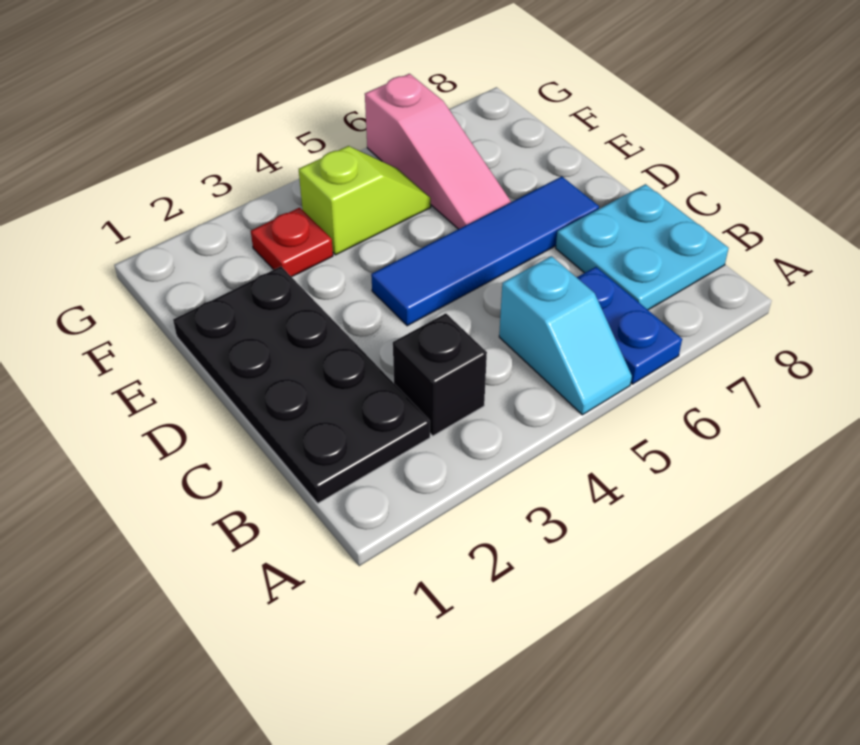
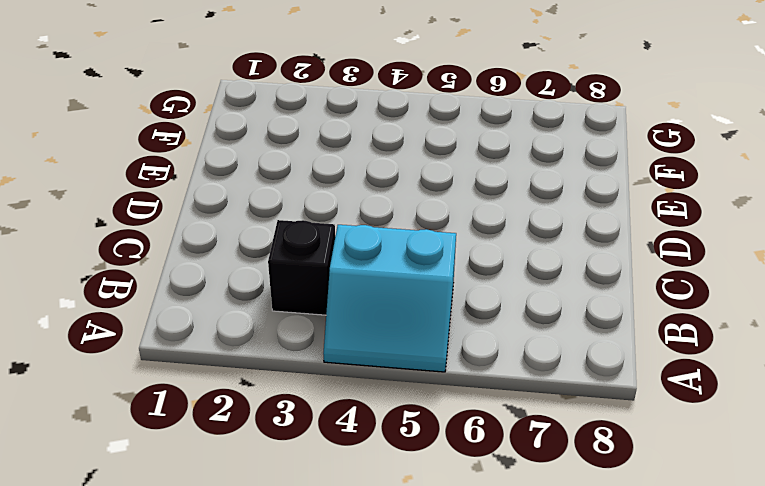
cyan 2x2 slope [323,225,456,372] -> cyan 1x2 slope [499,256,632,415]
none -> blue 1x2 plate [577,267,682,384]
none -> black 2x4 plate [173,267,430,503]

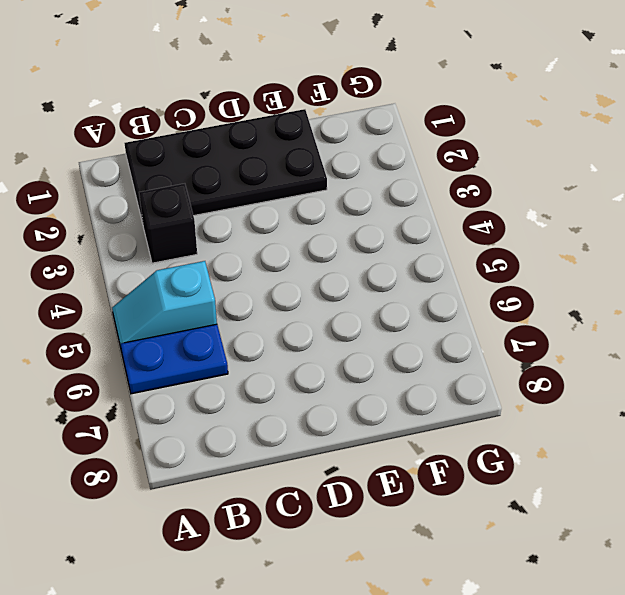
none -> cyan 2x2 plate [556,184,729,310]
none -> blue 1x4 tile [371,176,599,326]

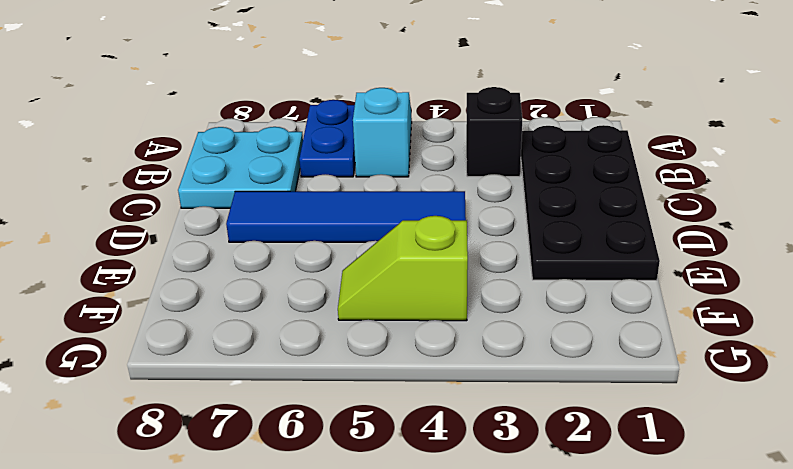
none -> pink 1x3 slope [365,74,511,229]
none -> red 1x1 plate [251,208,333,277]

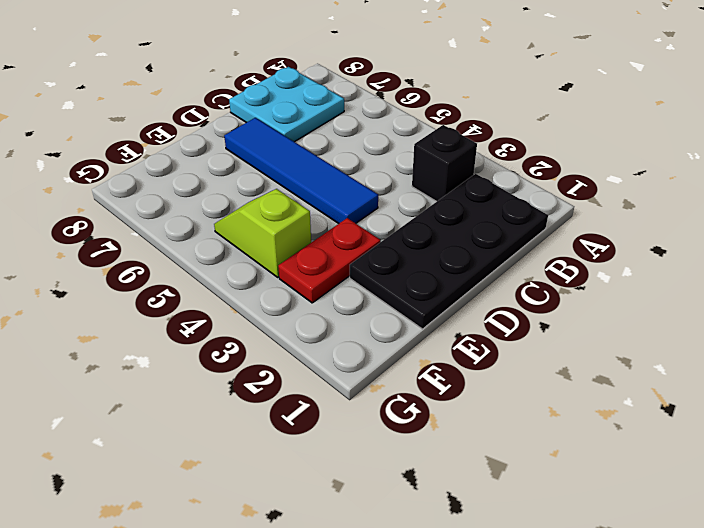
red 1x2 plate [278,218,381,303] -> red 1x1 plate [251,208,333,277]
none -> cyan 1x2 slope [499,256,632,415]
none -> blue 1x2 plate [577,267,682,384]

